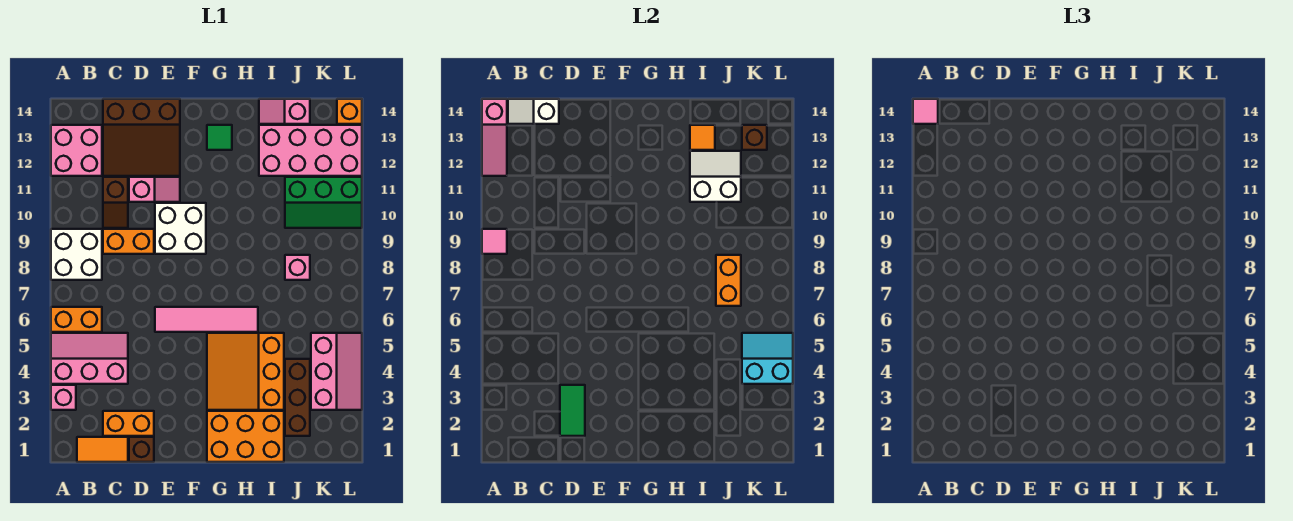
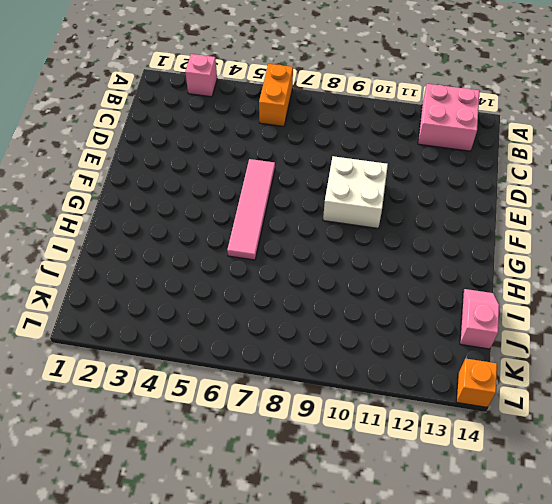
none -> pink 2x3 slope [51,333,128,384]
none -> white 2x2 brick [51,229,102,280]
none -> orange 1x2 tile [77,437,128,462]
none -> orange 1x2 brick [103,411,154,436]

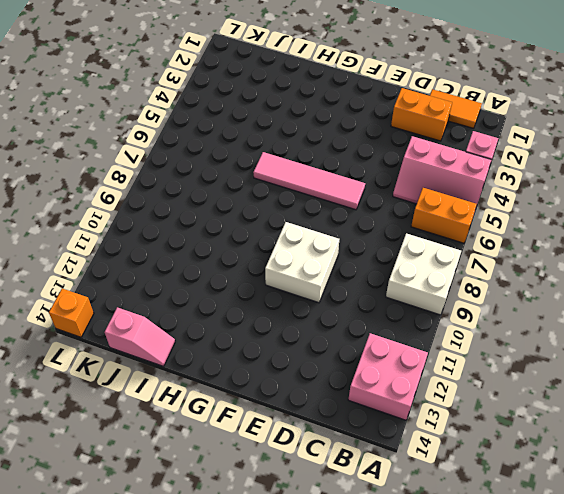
none -> orange 1x2 brick [103,229,154,254]
none -> brown 1x2 slope [103,177,128,228]
none -> brown 3x3 slope [103,99,180,176]
none -> brown 1x1 brick [129,437,154,462]

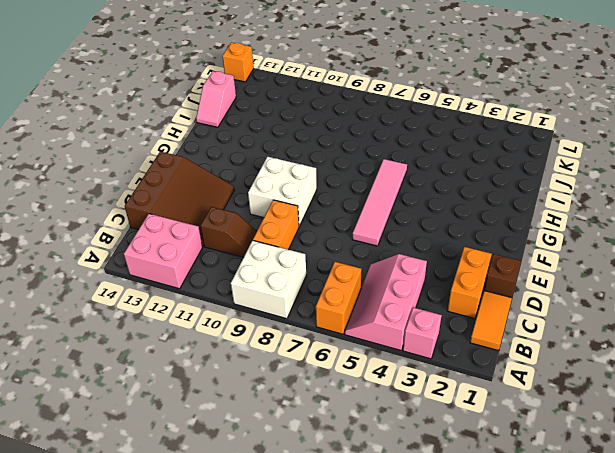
none -> pink 1x2 slope [129,177,180,202]
none -> orange 2x3 brick [207,411,284,462]
none -> orange 3x3 slope [207,333,284,410]
none -> green 1x1 tile [207,125,232,150]

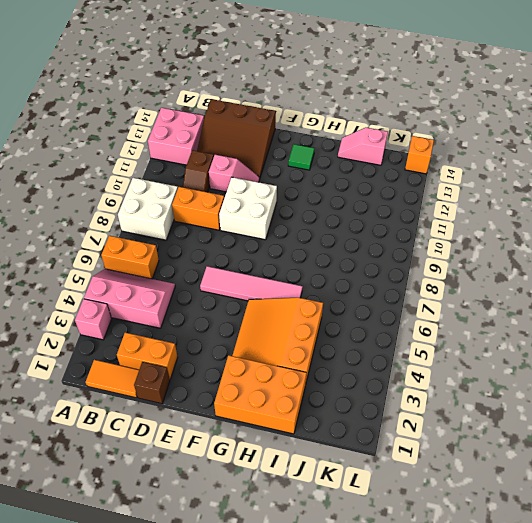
none -> pink 2x4 brick [259,125,362,176]
none -> brown 1x3 brick [285,359,310,436]
none -> pink 1x1 brick [285,255,310,280]
none -> green 2x3 slope [285,177,362,228]

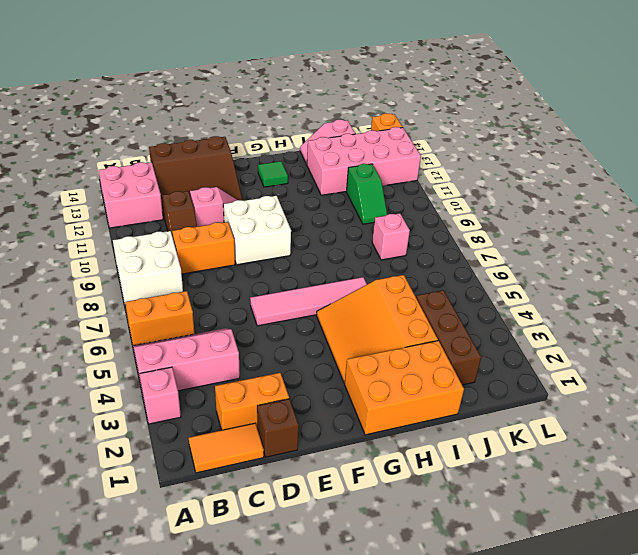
green 1x2 slope [346,164,387,224] -> green 2x3 slope [285,177,362,228]
none -> pink 2x3 slope [311,333,362,410]
none -> pink 1x1 tile [482,229,507,254]
none -> pink 1x3 slope [482,99,507,176]
none -> white 1x2 slope [508,99,559,124]

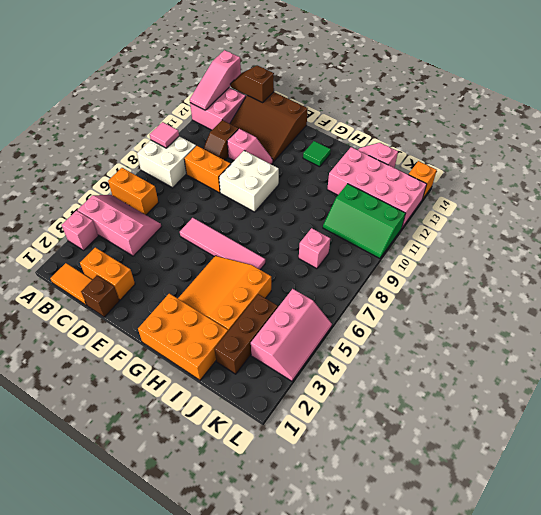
brown 1x2 slope [230,65,274,102] -> white 1x2 slope [508,99,559,124]
none -> green 1x2 tile [560,385,585,436]
none -> white 2x2 slope [690,151,741,202]
none -> orange 1x1 tile [690,125,715,150]
none -> orange 1x2 brick [716,255,741,306]

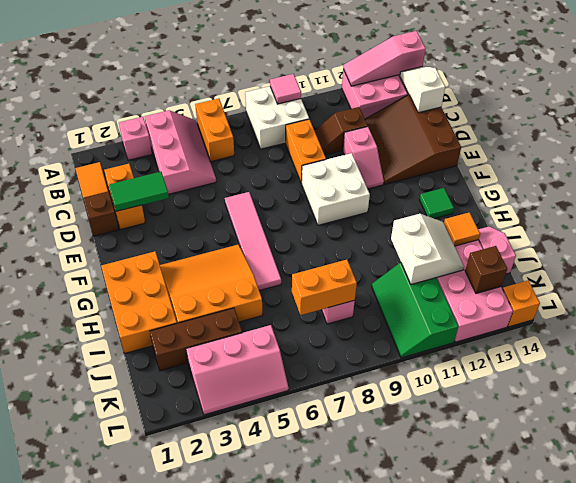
none -> cyan 2x2 slope [742,333,793,384]
none -> pink 1x1 tile [913,99,938,124]

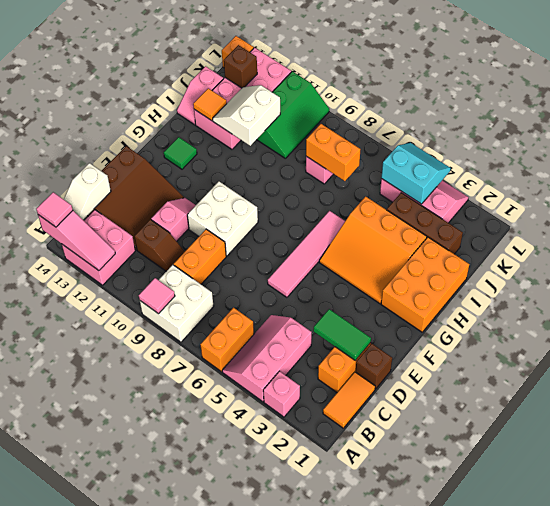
cyan 2x2 slope [381,143,451,204] -> cyan 2x2 slope turned to [742,333,793,384]

